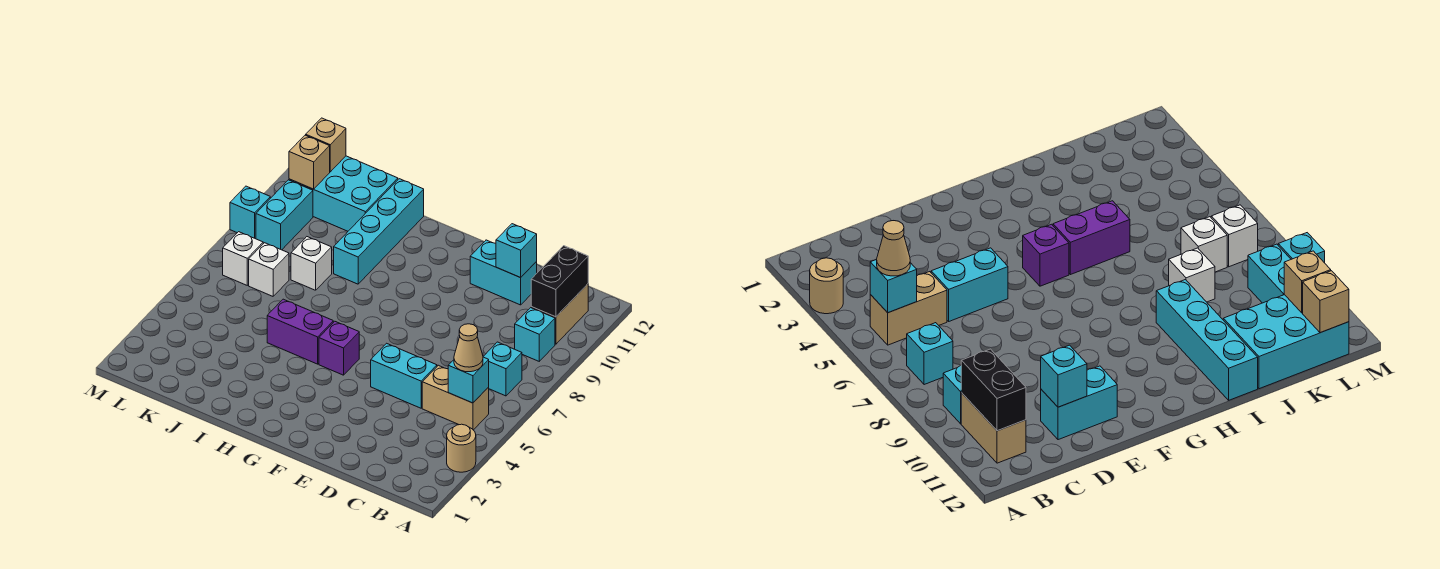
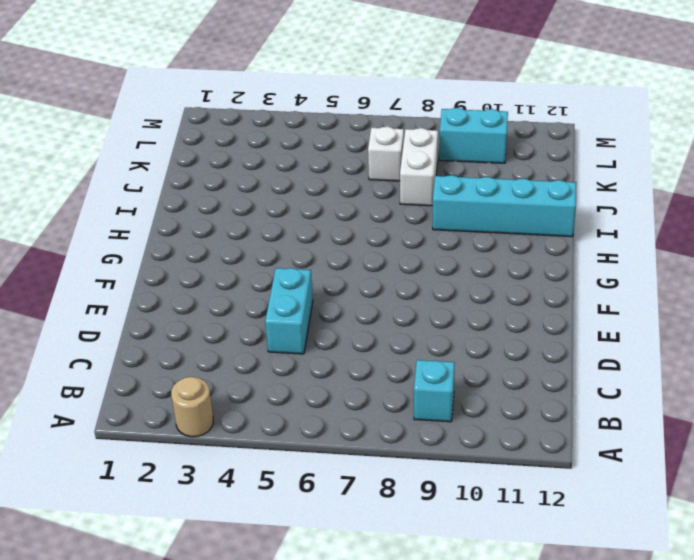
white 1x2 brick [400,128,438,206] -> white 1x1 brick [291,237,332,290]
none -> tan 1x2 brick [422,365,489,430]
none -> cyan 1x1 brick [483,342,522,396]
none -> tan 1x2 brick [531,284,588,344]

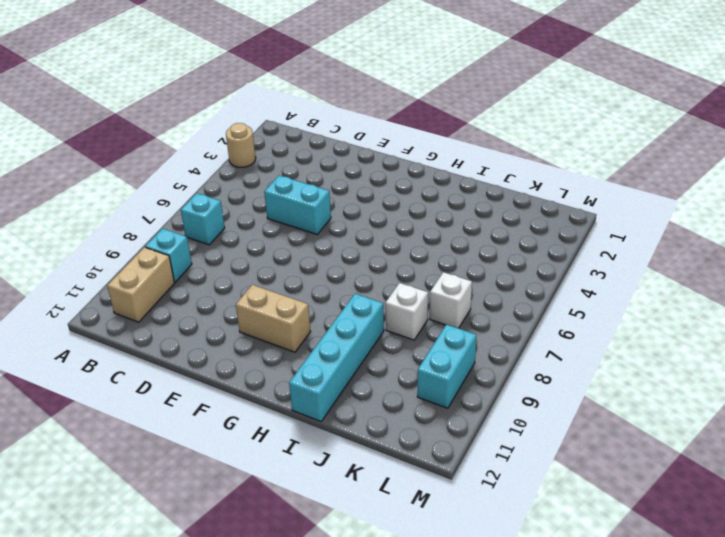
tan 1x2 brick [236,285,311,352] -> tan 1x2 brick moved to [422,365,489,430]
none -> cyan 1x2 brick [470,240,537,305]
none -> purple 1x1 brick [319,321,359,375]
none -> purple 1x2 brick [267,299,333,364]

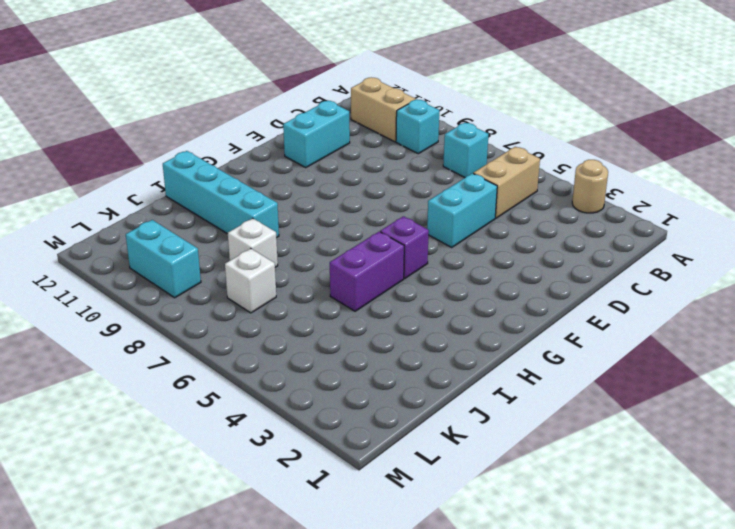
none -> cyan 2x3 brick [289,156,398,231]
none -> white 1x1 brick [223,232,263,285]
none -> cyan 1x1 brick [230,186,270,239]

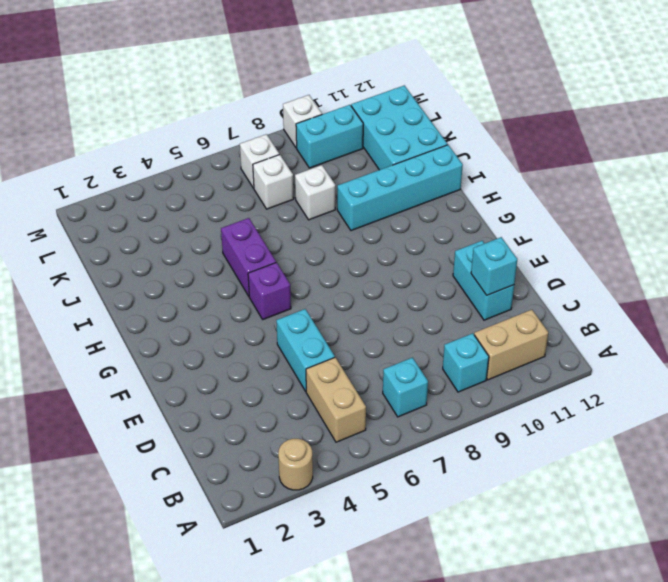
white 1x1 brick [283,95,322,148] -> cyan 1x1 brick [230,186,270,239]
none -> cyan 1x1 brick [448,357,489,403]
none -> black 1x2 brick [531,246,588,317]
none -> tan 1x1 brick [289,135,330,189]

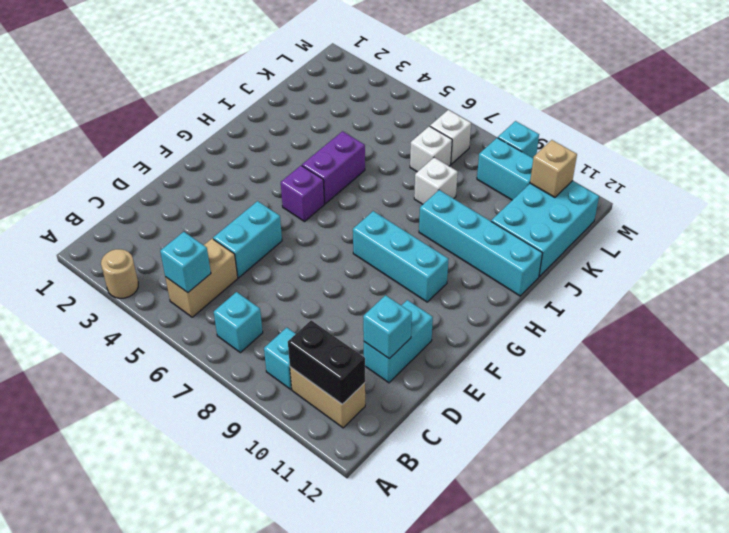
cyan 1x3 brick [353,211,449,302] -> none
none -> tan 1x1 brick [306,118,346,172]
none -> tan 1x1 cone [454,324,483,372]

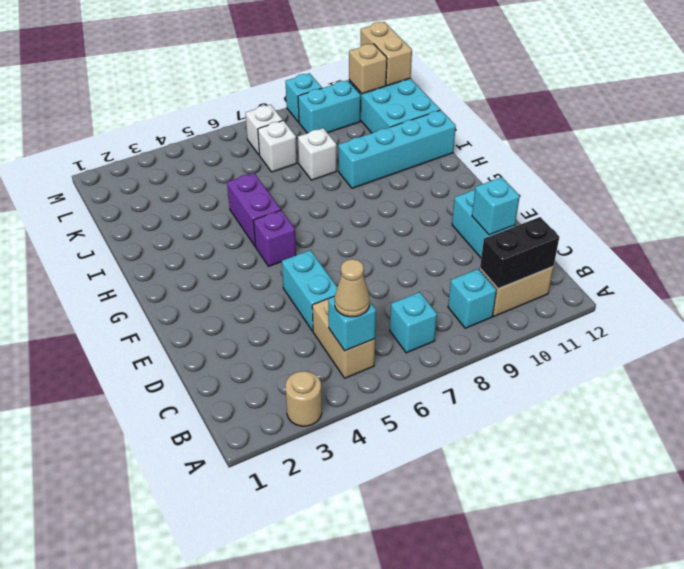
tan 1x2 brick [361,22,412,86] -> tan 1x1 brick [306,118,346,172]

